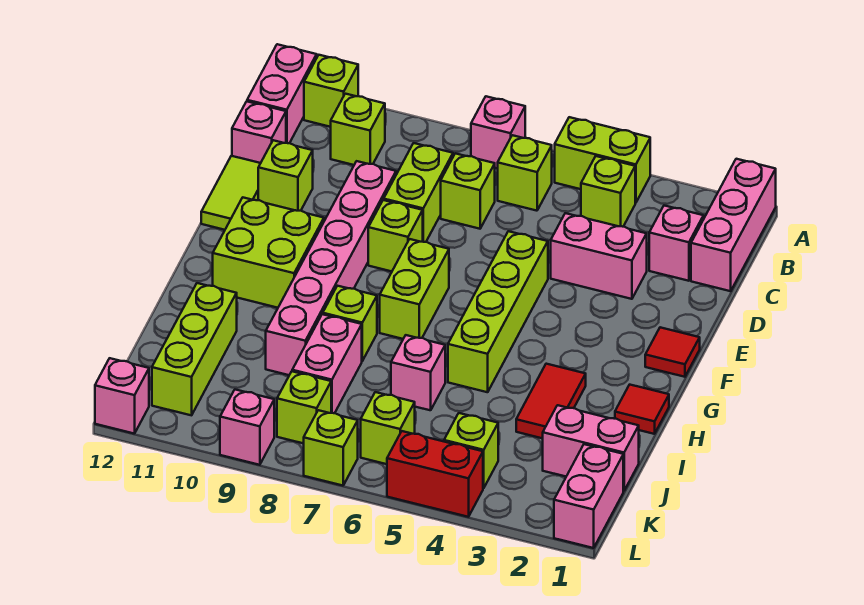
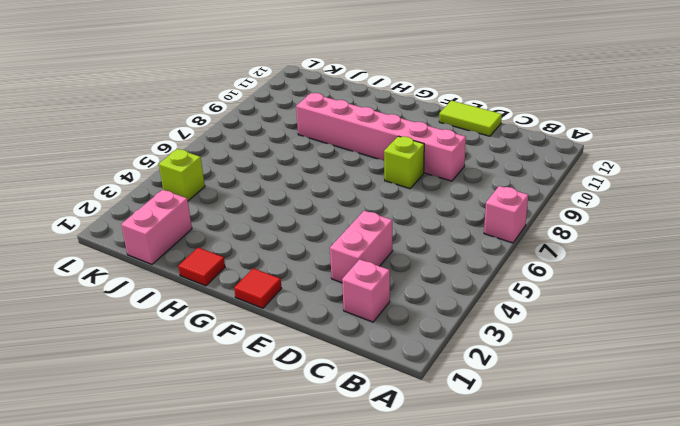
none -> pink 1x3 brick [691,159,776,291]
none -> lime 1x2 brick [555,117,650,203]
none -> lime 1x1 brick [304,55,358,127]
none -> pink 1x2 brick [247,44,317,143]

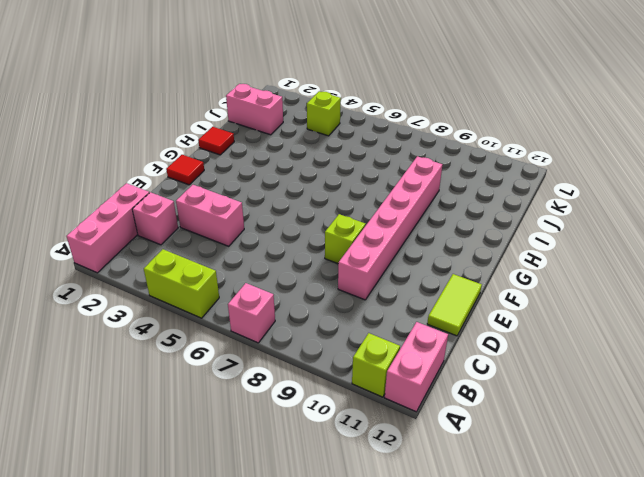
none -> lime 1x1 brick [581,156,635,227]
none -> lime 1x1 brick [498,135,552,211]
none -> lime 1x1 brick [331,94,385,165]
none -> lime 1x1 brick [441,153,495,229]

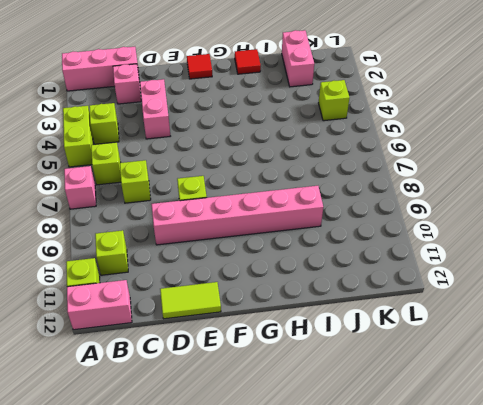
none -> lime 1x2 brick [384,143,453,242]
none -> pink 1x1 brick [232,101,286,163]
none -> lime 1x1 brick [258,140,313,211]
none -> lime 1x4 brick [448,231,548,392]

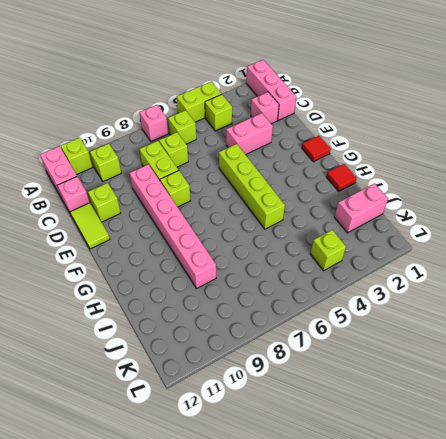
none -> lime 1x2 brick [380,239,449,339]
none -> lime 2x2 brick [213,198,324,308]
none -> red 1x2 tile [516,364,586,438]
none -> lime 1x1 brick [323,286,377,361]

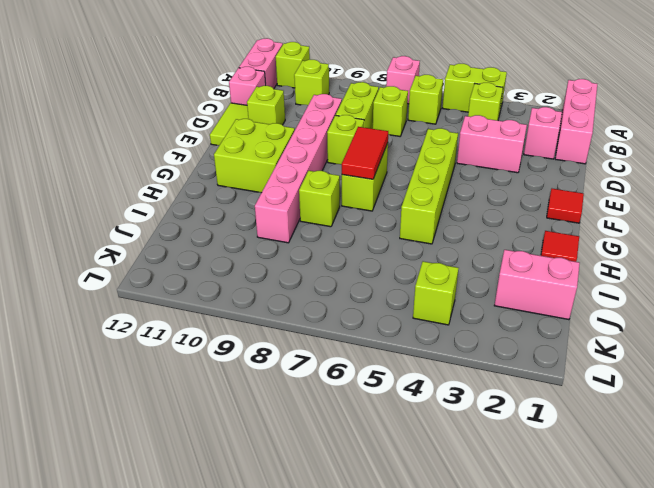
red 1x2 tile [342,127,388,179] -> red 1x2 tile moved to [516,364,586,438]
none -> pink 1x1 brick [391,335,445,410]
none -> pink 1x2 brick [292,314,362,413]
none -> lime 1x3 brick [152,283,237,415]
none -> pink 1x2 brick [554,444,623,548]

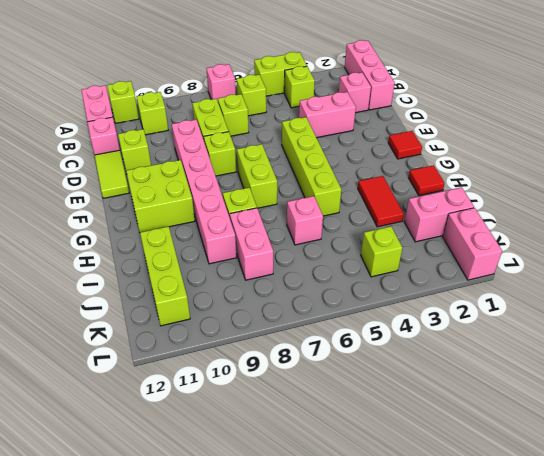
none -> lime 1x1 brick [361,392,415,464]
none -> lime 1x1 brick [277,371,331,443]
none -> red 1x2 brick [387,431,483,517]
none -> lime 1x1 brick [304,410,358,486]

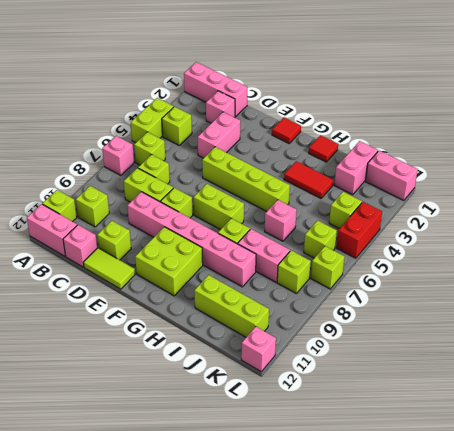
none -> pink 1x1 brick [220,390,274,465]

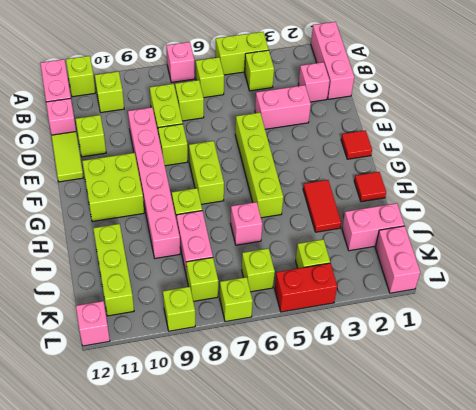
lime 1x1 brick [163,287,195,331] -> pink 1x1 brick [220,390,274,465]

